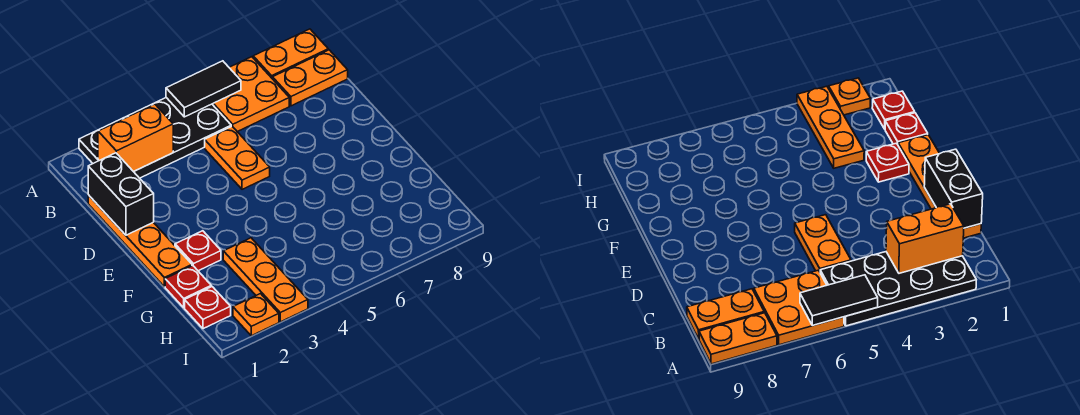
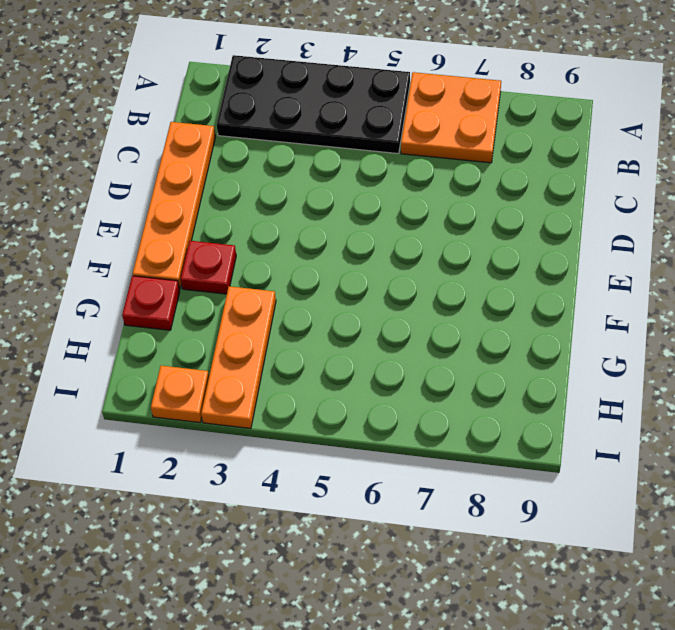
none -> orange 1x2 plate [253,29,328,79]
none -> orange 1x2 plate [273,50,348,106]
none -> orange 1x2 plate [205,126,270,189]

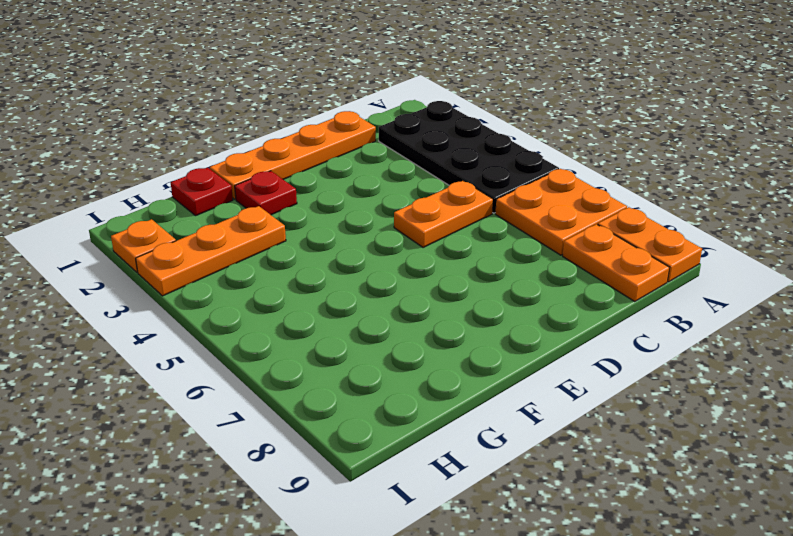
none -> red 1x1 plate [185,287,231,329]
none -> black 1x2 tile [166,61,241,117]
none -> orange 1x2 brick [98,104,173,172]

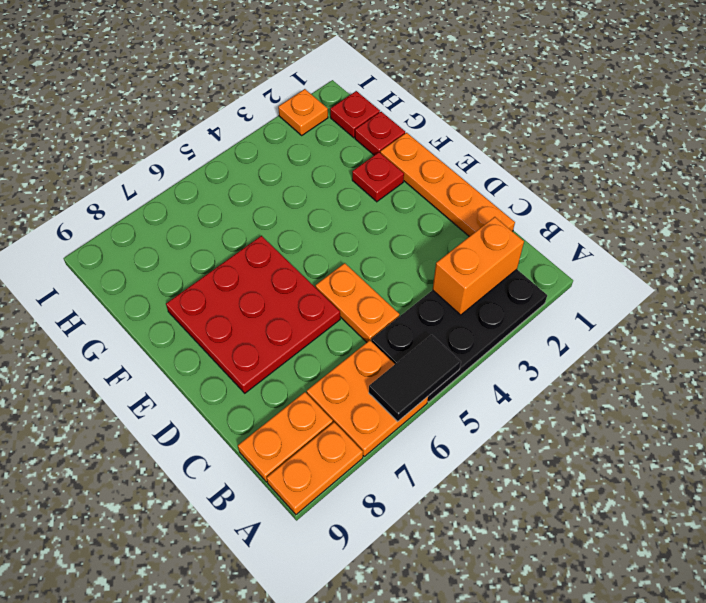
red 3x3 plate [166,236,340,393] -> none
none -> orange 1x3 plate [223,238,308,322]
none -> black 1x2 brick [88,153,154,235]

